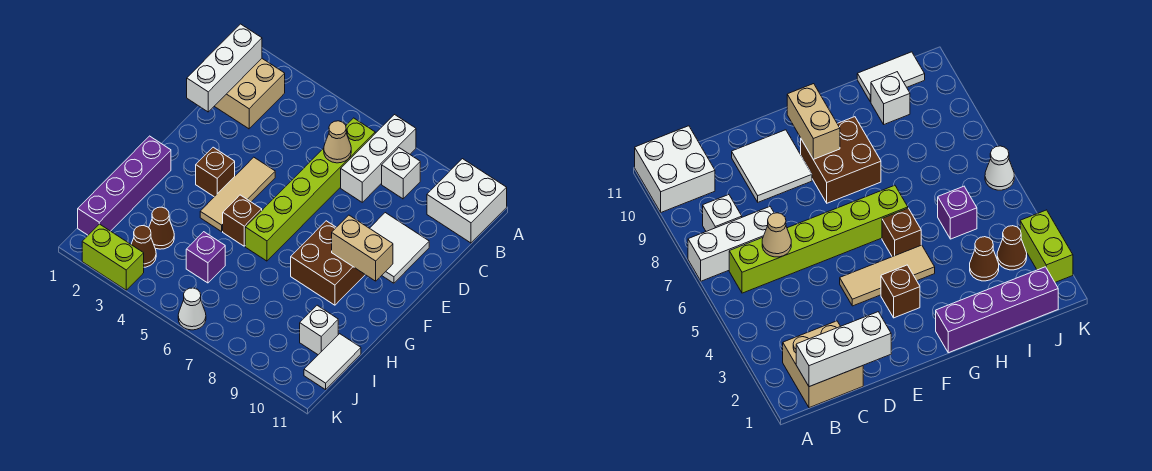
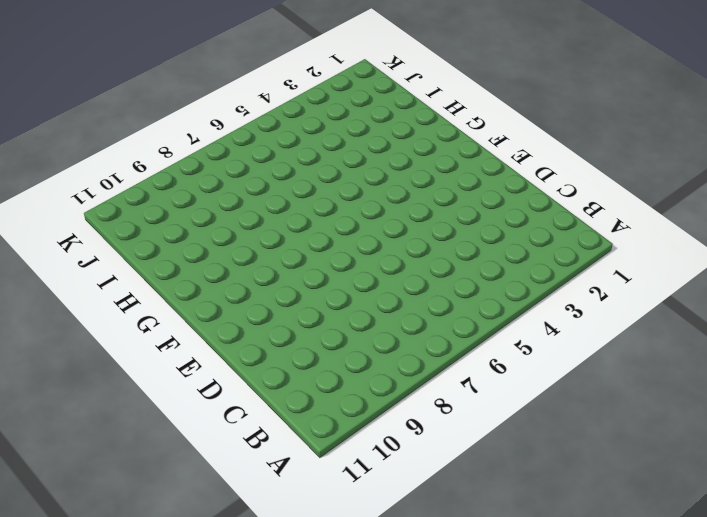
none -> white 1x3 brick [341,115,416,202]
none -> white 2x2 brick [427,159,507,243]
none -> tan 2x2 brick [214,59,285,129]

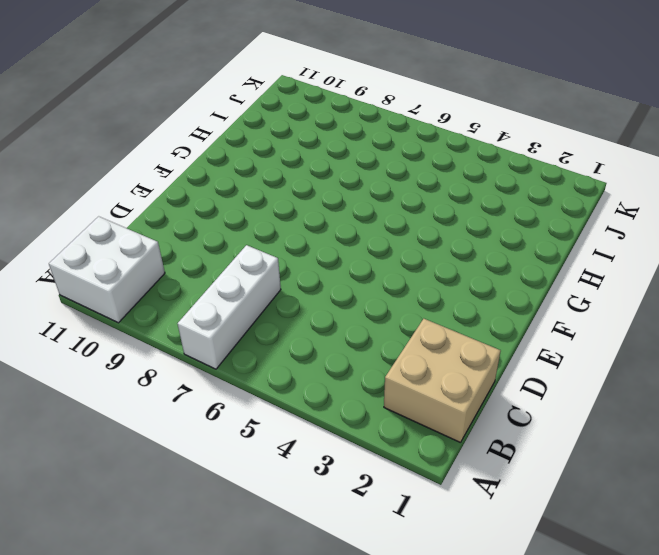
none -> lime 1x6 brick [245,118,375,261]
none -> white 1x1 brick [382,148,420,199]
none -> white 2x2 tile [370,213,429,283]

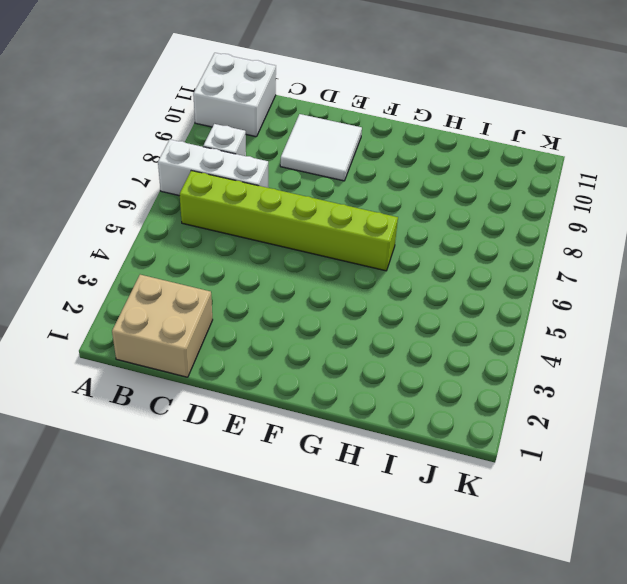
none -> tan 1x3 tile [200,157,275,231]
none -> brown 1x1 brick [196,147,235,197]
none -> brown 2x2 brick [291,221,365,305]

